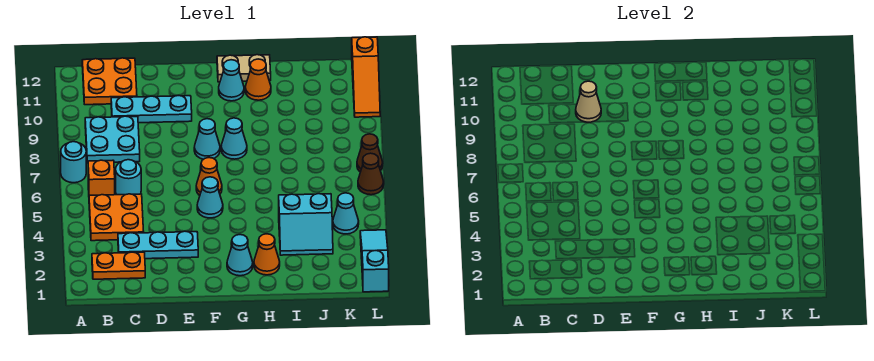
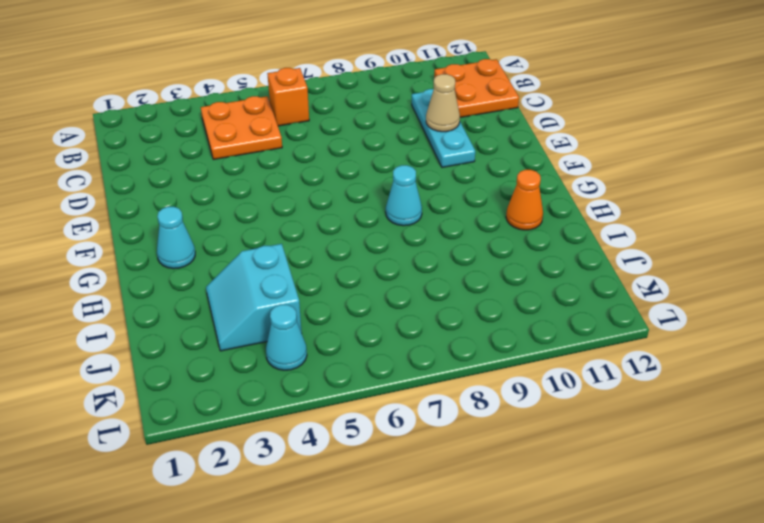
none -> cyan 1x1 round brick [61,142,86,183]
none -> orange 1x2 plate [92,252,145,279]
none -> cyan 2x2 plate [85,116,140,163]

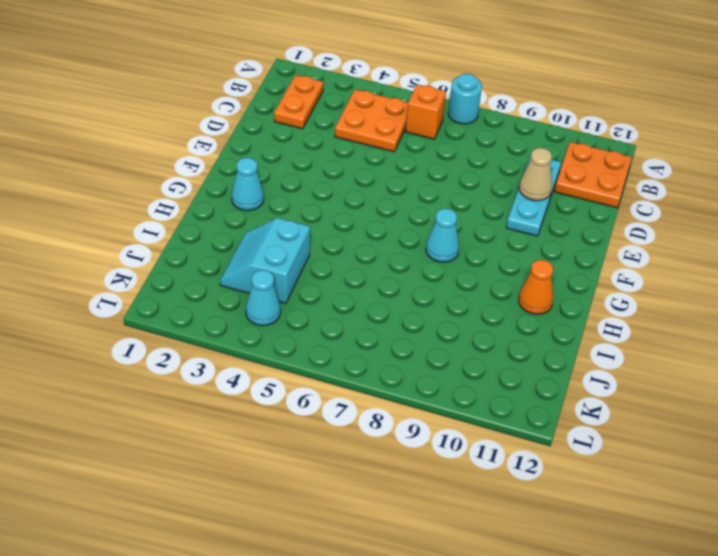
none -> cyan 2x2 plate [85,116,140,163]
none -> cyan 1x3 plate [118,231,198,259]
none -> cyan 1x1 round brick [116,160,141,195]

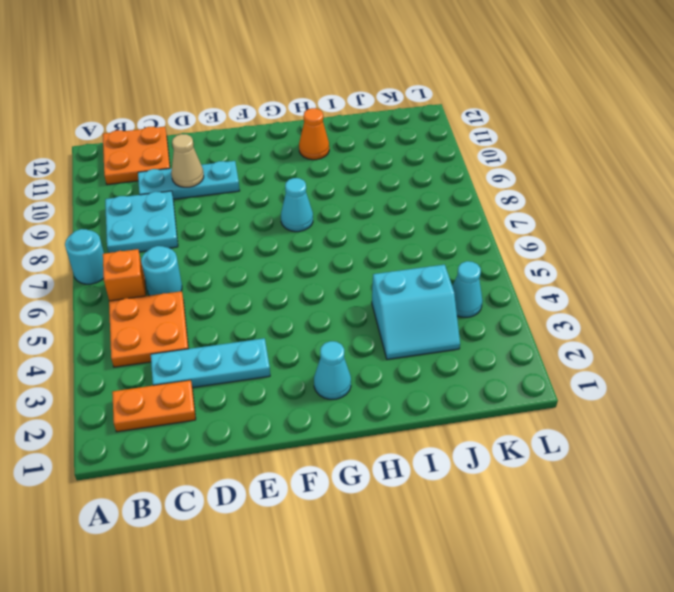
none -> cyan 1x1 cone [197,177,223,218]
none -> orange 1x1 cone [196,158,222,195]
none -> cyan 1x1 cone [194,119,220,159]

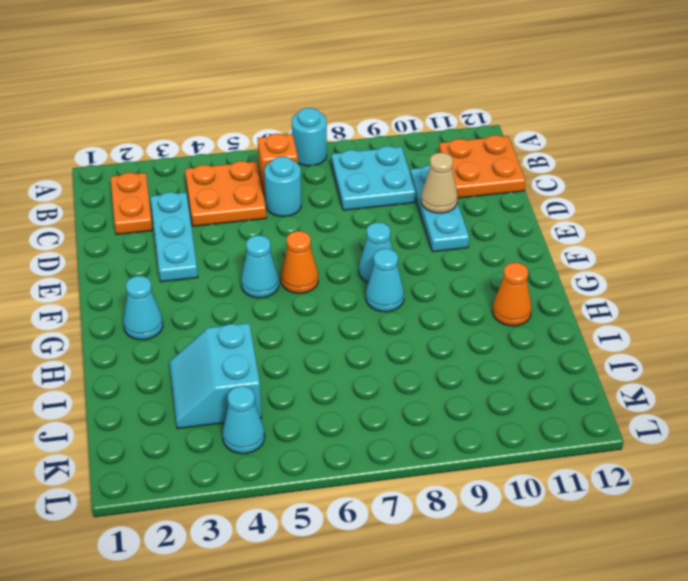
none -> cyan 1x1 cone [219,60,244,101]
none -> tan 1x2 plate [217,55,271,82]
none -> orange 1x1 cone [254,234,280,275]

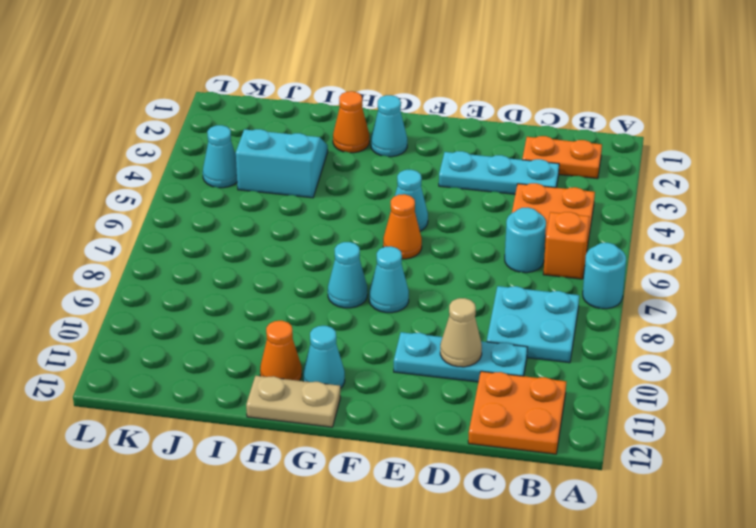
none -> cyan 1x3 slope [360,230,389,292]
none -> brown 1x1 cone [358,153,384,195]
none -> brown 1x1 cone [357,134,383,172]

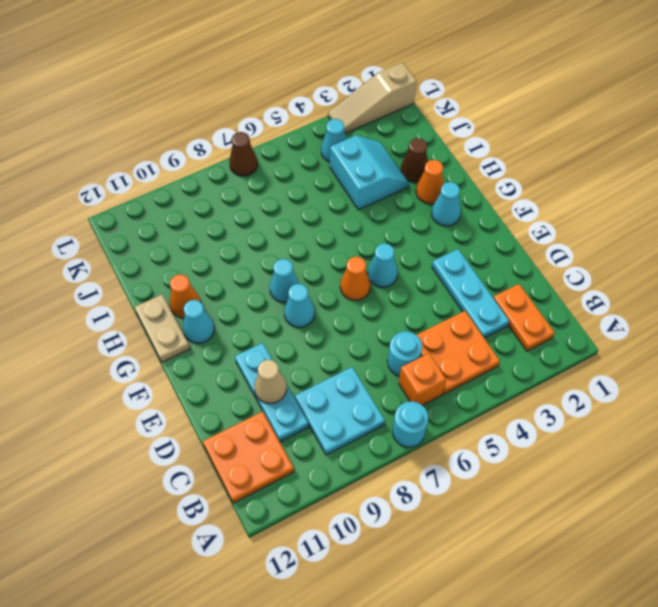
brown 1x1 cone [401,138,428,182] -> brown 1x1 cone moved to [358,153,384,195]
tan 1x3 slope [328,62,417,133] -> cyan 1x3 slope [360,230,389,292]
none -> orange 1x3 slope [352,37,380,117]

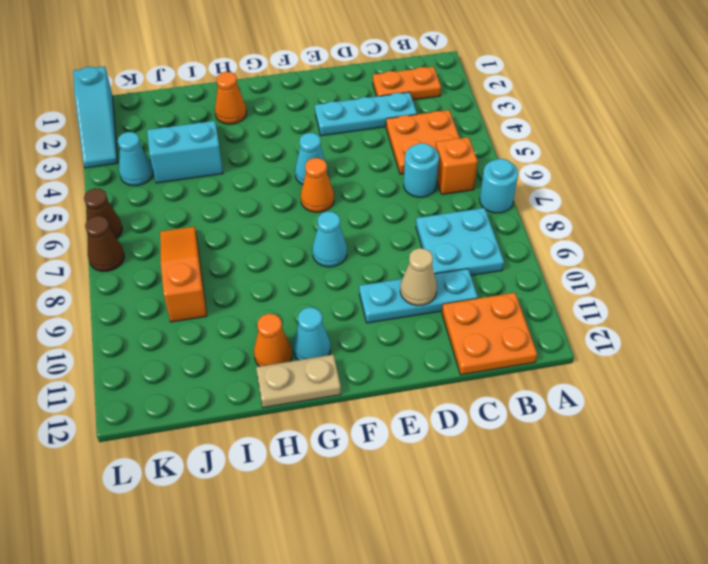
orange 1x3 slope [160,226,207,322] -> orange 1x3 slope moved to [352,37,380,117]
none -> cyan 1x1 cone [227,235,253,276]
none -> cyan 1x1 cone [221,118,247,159]

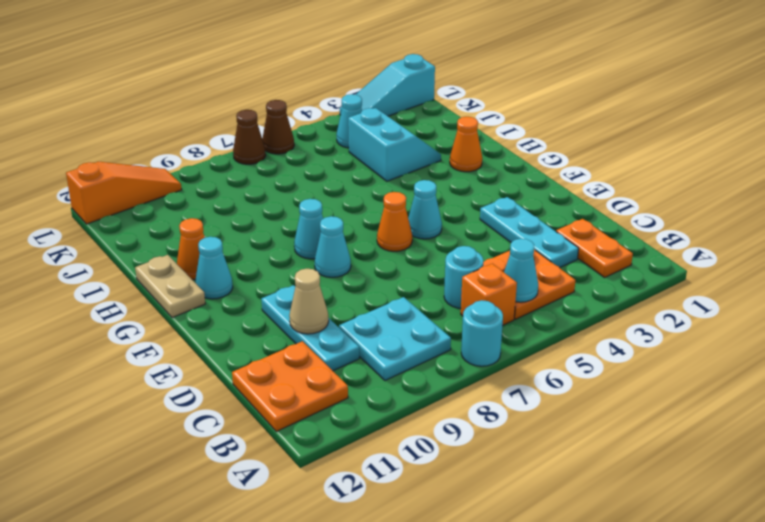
cyan 1x1 cone [504,239,538,302] -> cyan 1x1 cone moved to [227,235,253,276]

